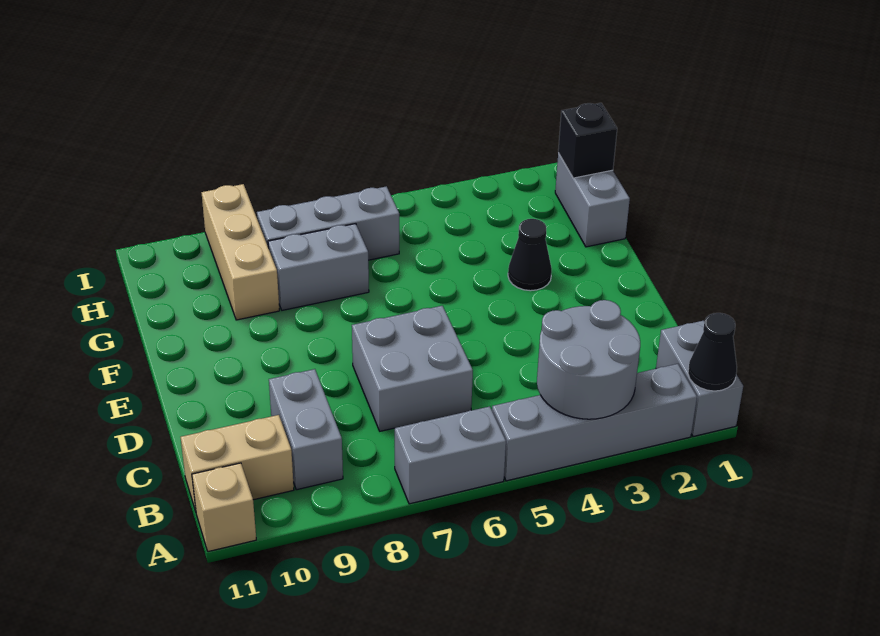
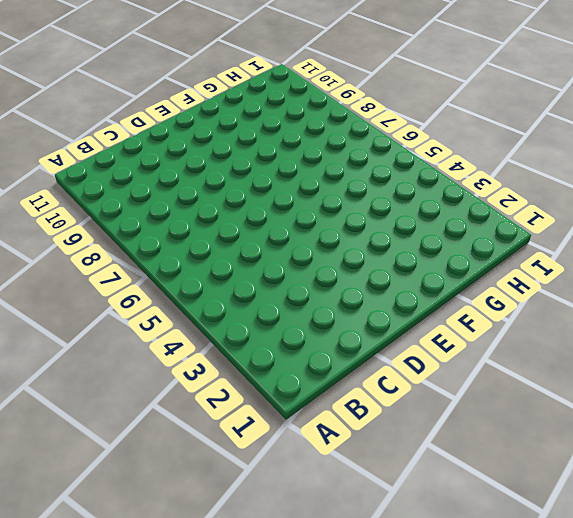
none -> grey 1x2 brick [656,321,743,436]
none -> grey 1x4 brick [492,364,697,481]
none -> grey 1x2 brick [395,406,506,504]

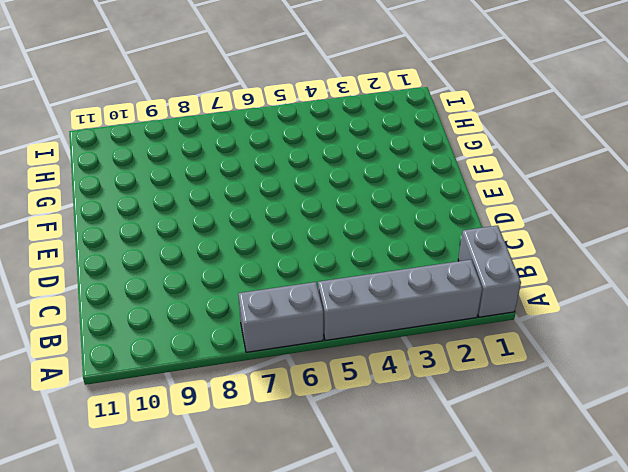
none -> tan 1x1 brick [192,463,256,552]
none -> grey 1x2 brick [269,369,343,490]
none -> tan 1x2 brick [181,415,294,511]

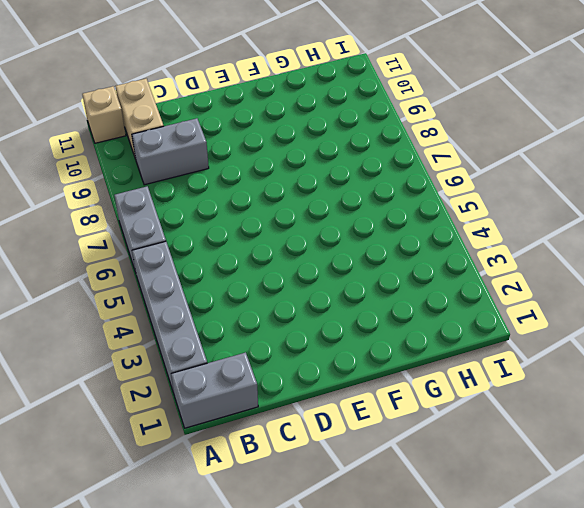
none -> grey 2x2 brick [352,306,473,431]
none -> black 1x1 cone [508,219,552,291]
none -> grey 1x2 brick [555,153,630,247]

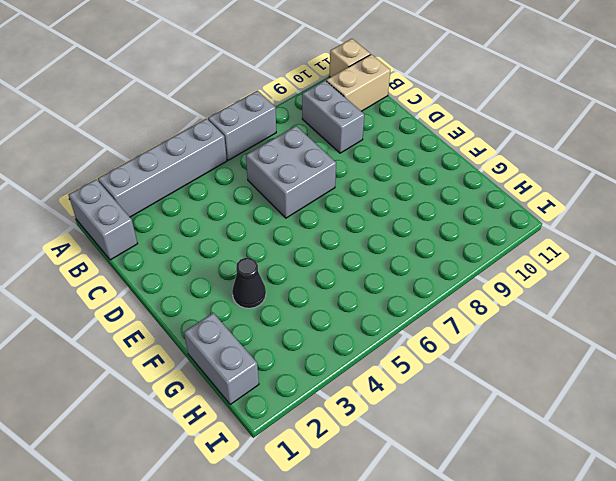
none -> grey 1x2 brick [268,224,369,310]
none -> tan 1x3 brick [201,184,279,320]
none -> grey 1x3 brick [257,186,399,260]

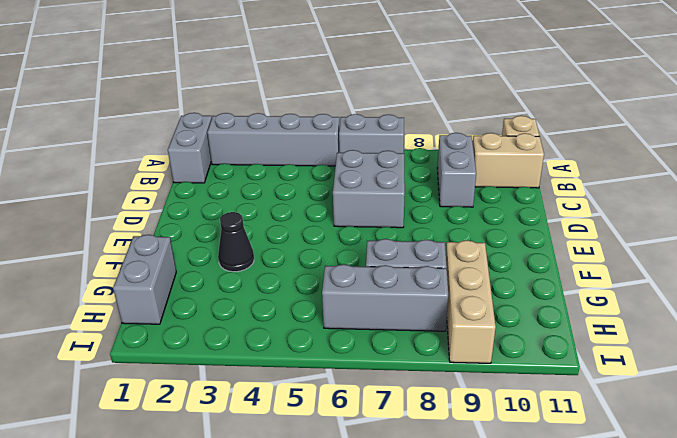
none -> black 1x1 cone [688,313,737,391]
none -> grey 2x2 round brick [537,300,640,419]
none -> black 1x1 brick [558,103,617,178]

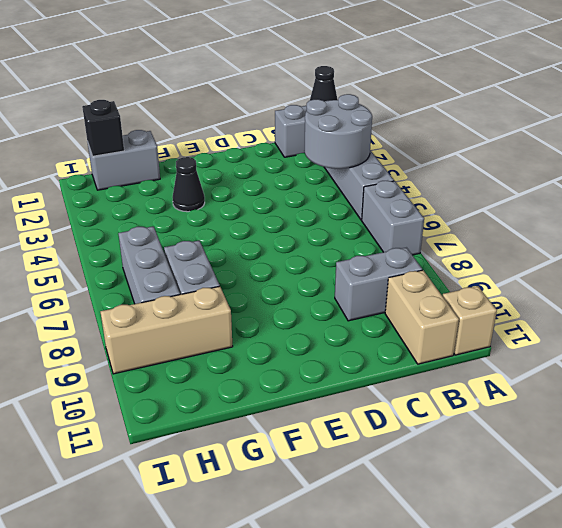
none -> grey 2x2 brick [352,306,473,431]

